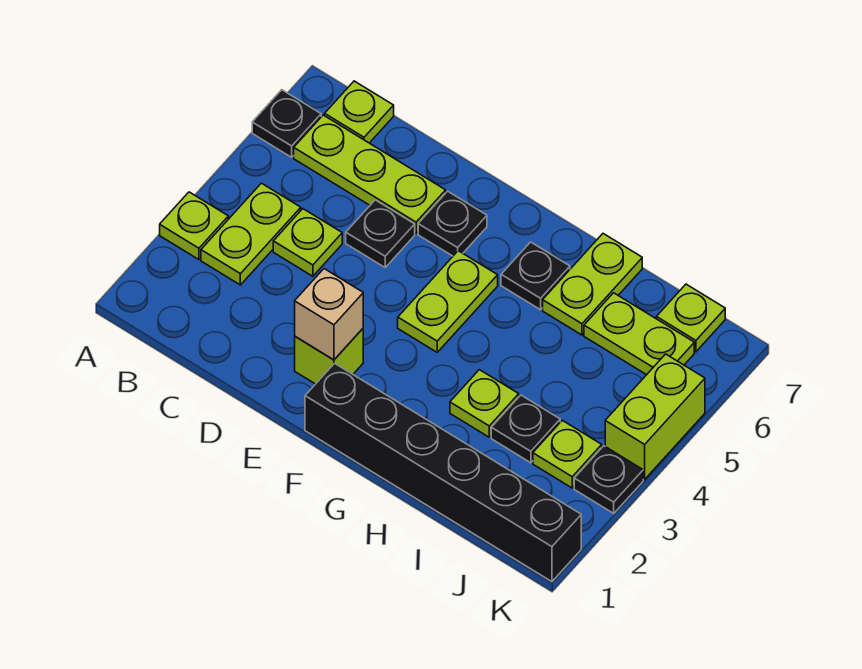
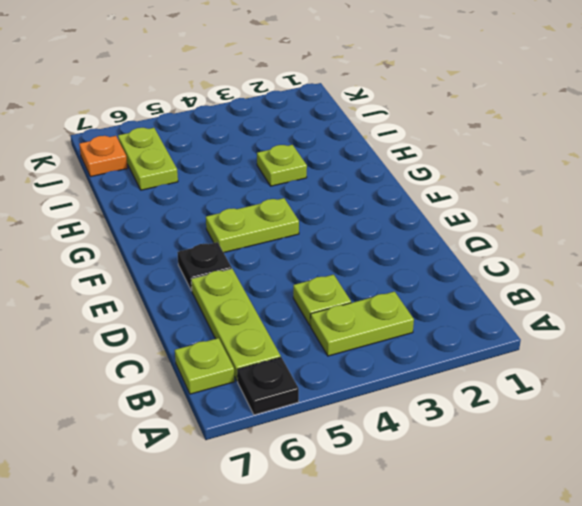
orange 1x1 plate [79,136,128,177] -> lime 1x1 plate [656,284,725,352]
none -> lime 1x1 plate [160,192,228,260]
none -> black 1x1 plate [346,200,415,267]
none -> lime 1x1 brick [295,329,363,384]

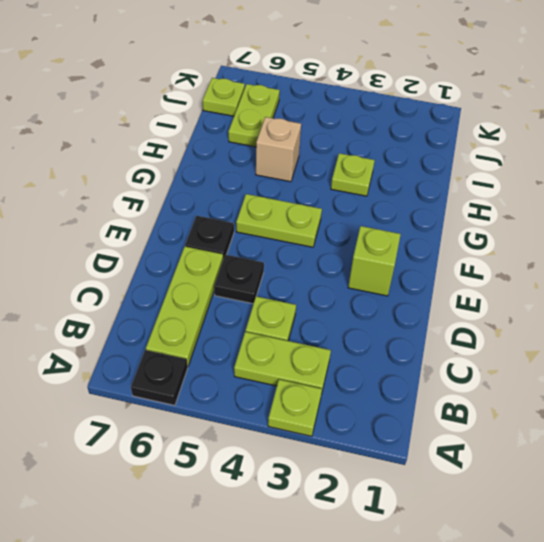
tan 1x1 brick [256,117,301,182] -> tan 1x1 brick moved to [295,269,363,360]
none -> lime 1x1 plate [325,81,394,143]
none -> black 1x6 brick [305,363,581,582]
none -> black 1x1 plate [501,242,570,310]

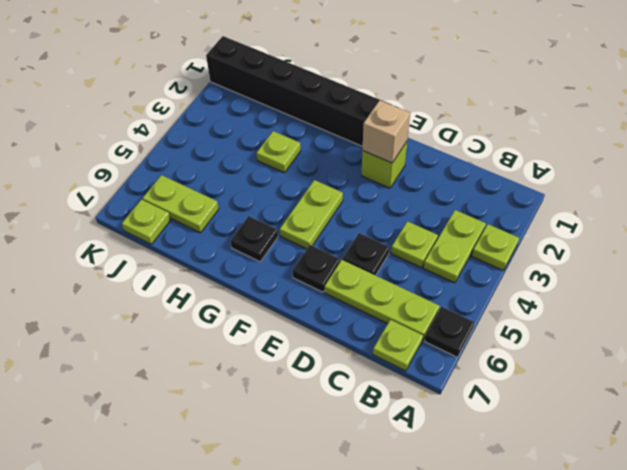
none -> lime 1x2 plate [543,234,642,335]
none -> black 1x1 plate [491,395,560,463]
none -> lime 1x1 plate [533,420,602,488]

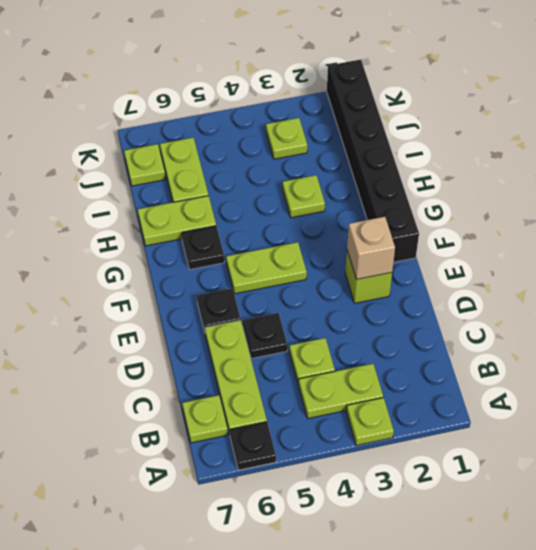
none -> black 1x1 plate [491,395,560,463]
none -> black 1x1 plate [574,446,643,513]
none -> lime 1x2 brick [605,354,705,479]

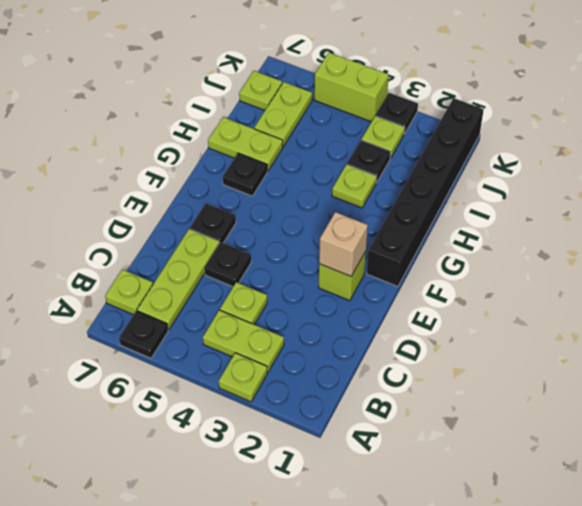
none -> lime 1x2 plate [398,251,498,352]

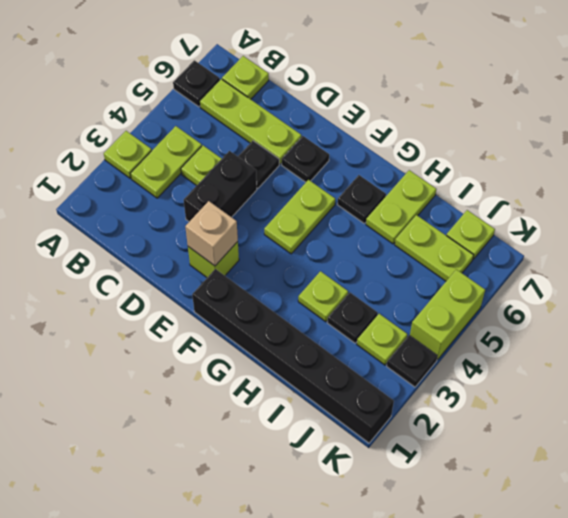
black 1x2 brick [184,151,257,222] -> none

